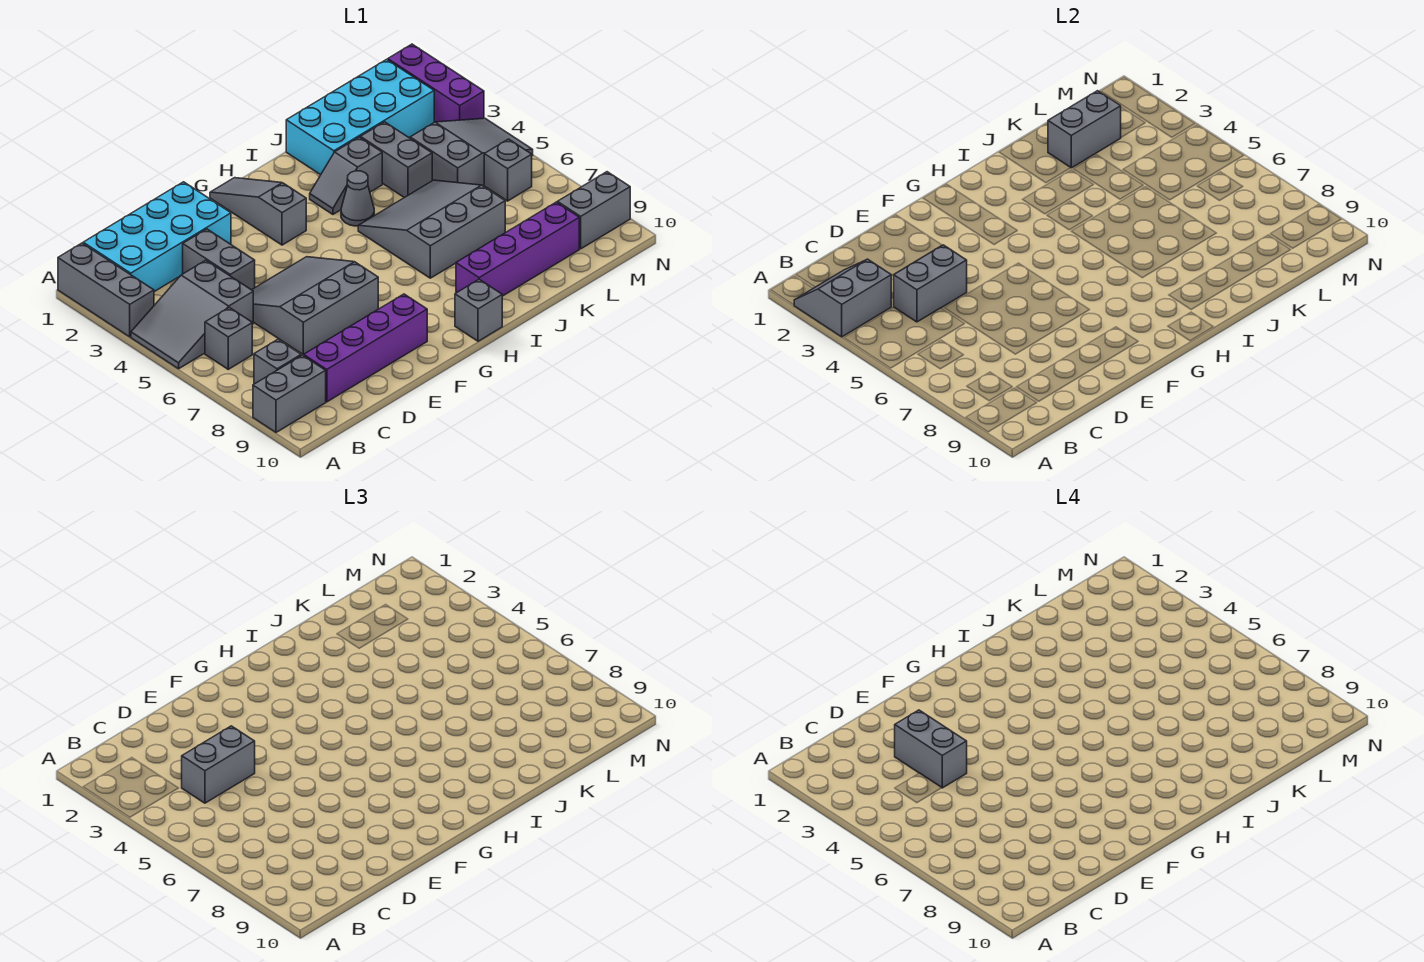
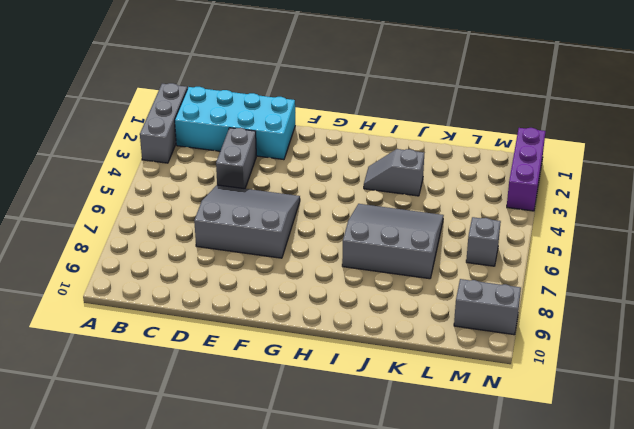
none -> grey 2x3 slope [131,260,253,369]
none -> grey 1x2 brick [253,355,326,432]
none -> grey 1x1 brick [205,307,252,369]

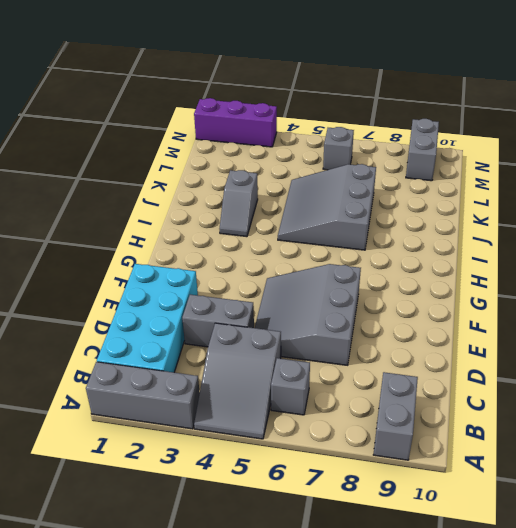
none -> grey 1x1 brick [254,339,301,384]
none -> purple 1x4 brick [304,294,427,402]
none -> grey 1x3 slope [210,178,306,245]

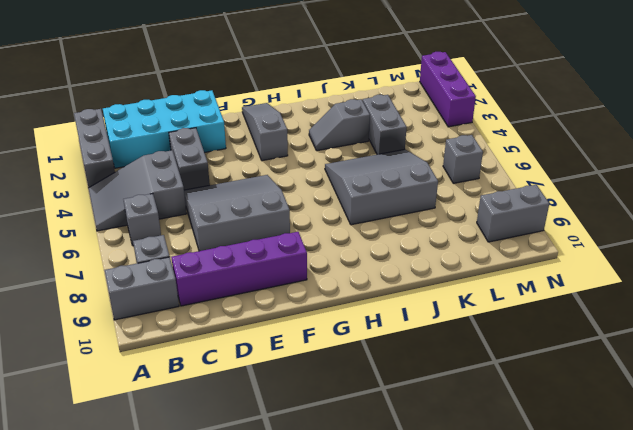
none -> grey 1x1 brick [455,280,502,341]
none -> grey 1x1 cone [341,171,374,226]
none -> purple 1x4 brick [456,202,579,296]

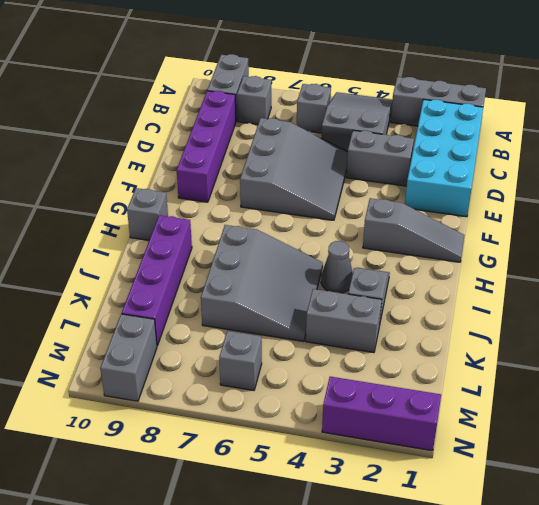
none -> cyan 2x4 brick [286,59,434,175]
none -> grey 2x3 slope [410,118,533,186]
none -> grey 2x2 slope [794,259,891,337]

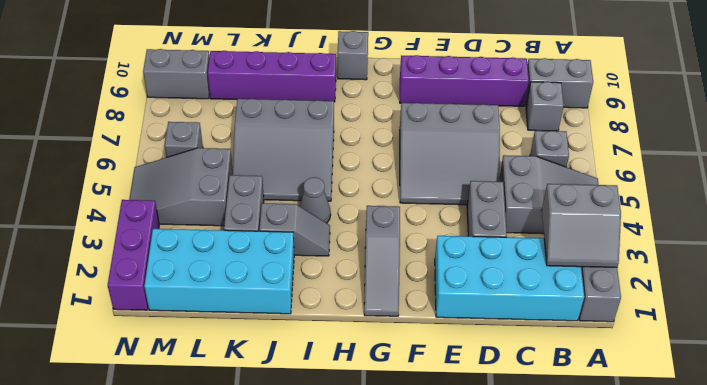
none -> grey 1x2 brick [894,245,967,322]
none -> grey 1x2 brick [1048,91,1121,168]
none -> grey 1x2 brick [182,726,255,803]

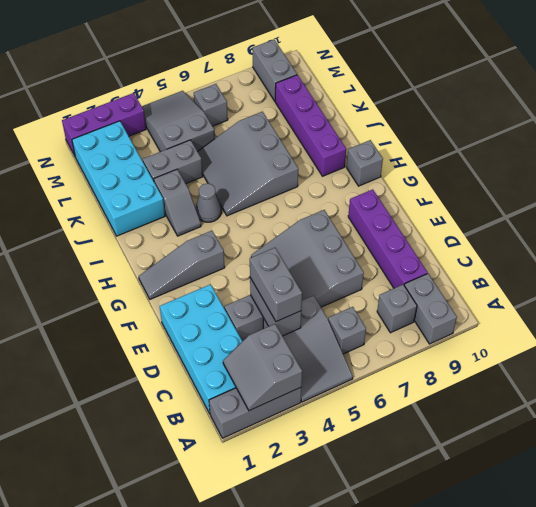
none -> grey 1x2 brick [1048,91,1121,168]
none -> grey 1x2 brick [895,710,967,788]

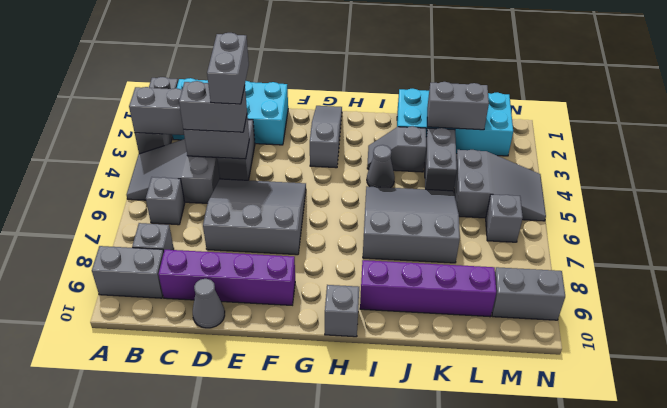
grey 1x1 cone [193,279,225,328] -> none
none -> purple 1x3 brick [388,44,484,122]

